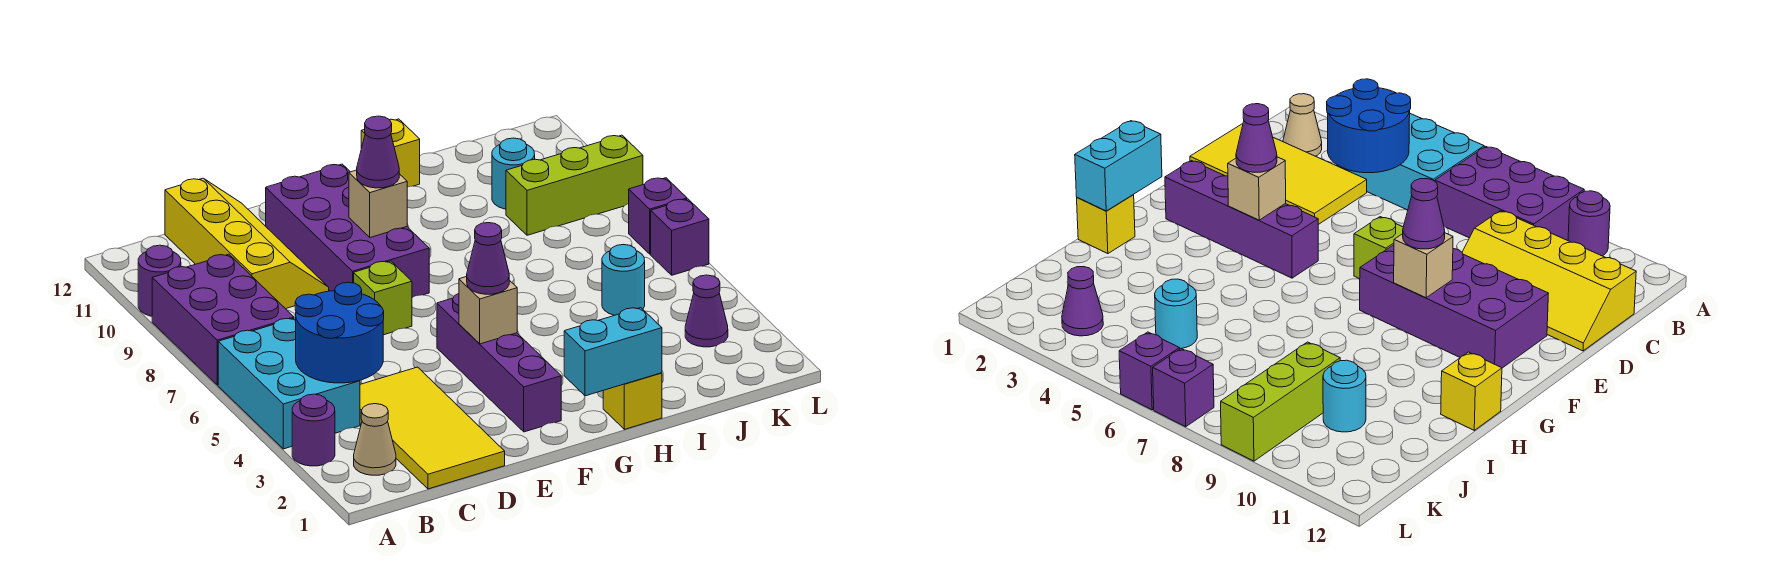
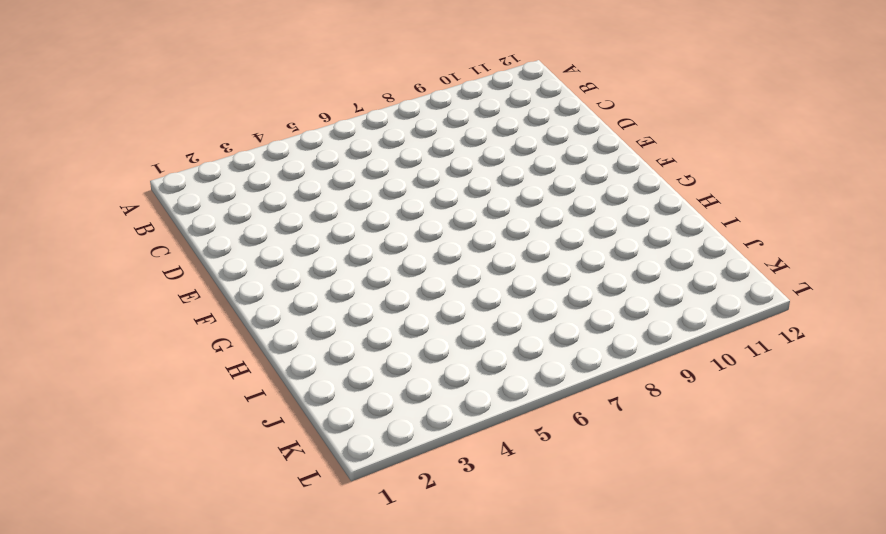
none -> purple 1x1 round brick [292,394,335,466]
none -> cyan 2x3 brick [218,318,360,449]
none -> purple 2x3 brick [152,254,294,385]

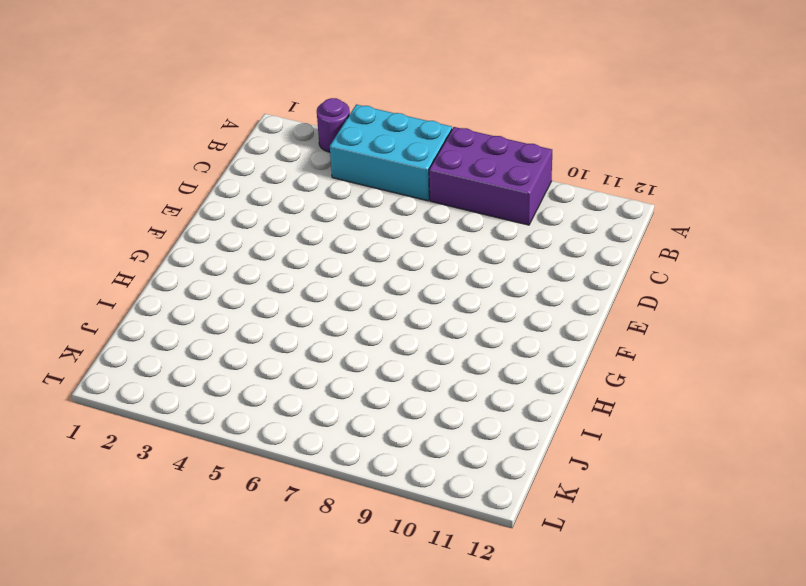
none -> purple 1x1 round brick [138,245,181,316]
none -> tan 1x1 cone [354,404,396,475]
none -> yellow 2x4 tile [360,367,505,489]

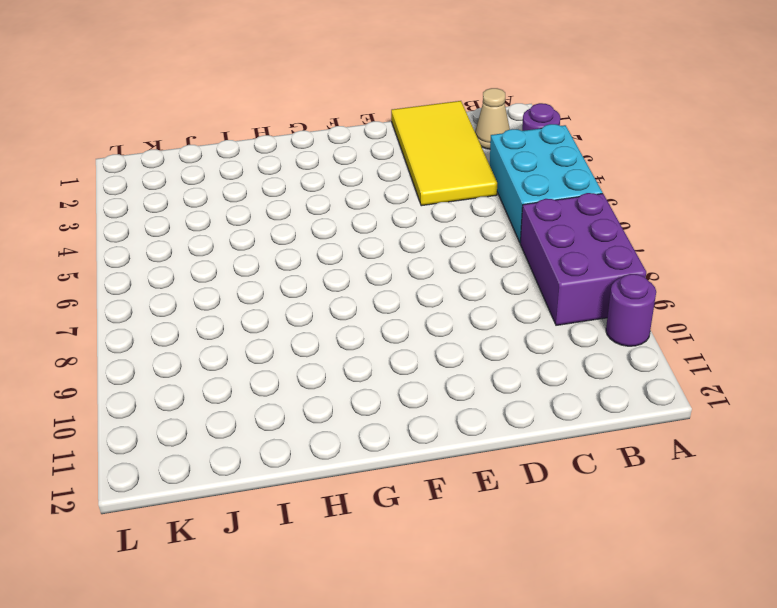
none -> yellow 2x4 slope [165,178,329,309]
none -> lime 1x1 brick [354,261,412,335]
none -> purple 2x4 brick [266,164,429,298]

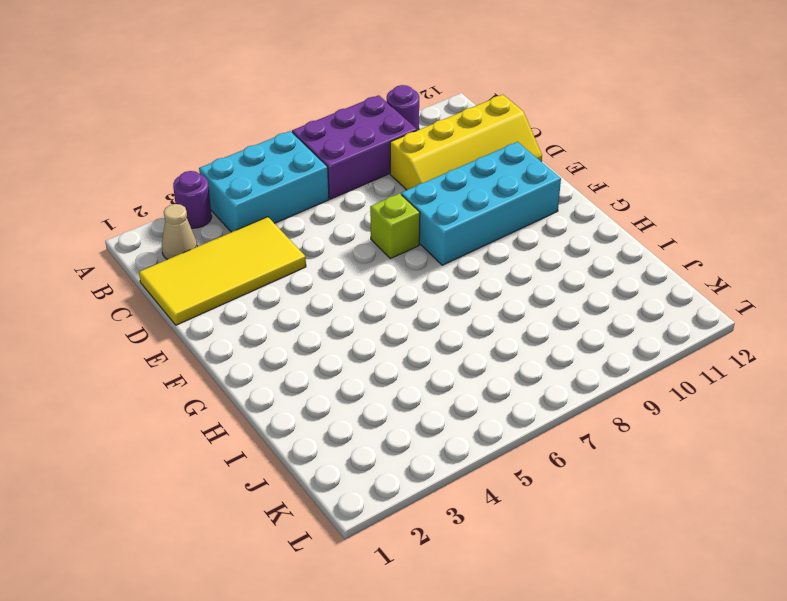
cyan 2x4 brick [401,142,561,265] -> purple 2x4 brick [266,164,429,298]
none -> purple 1x4 brick [437,294,561,432]
none -> yellow 1x1 brick [603,373,662,429]
none -> yellow 1x1 brick [361,119,420,187]

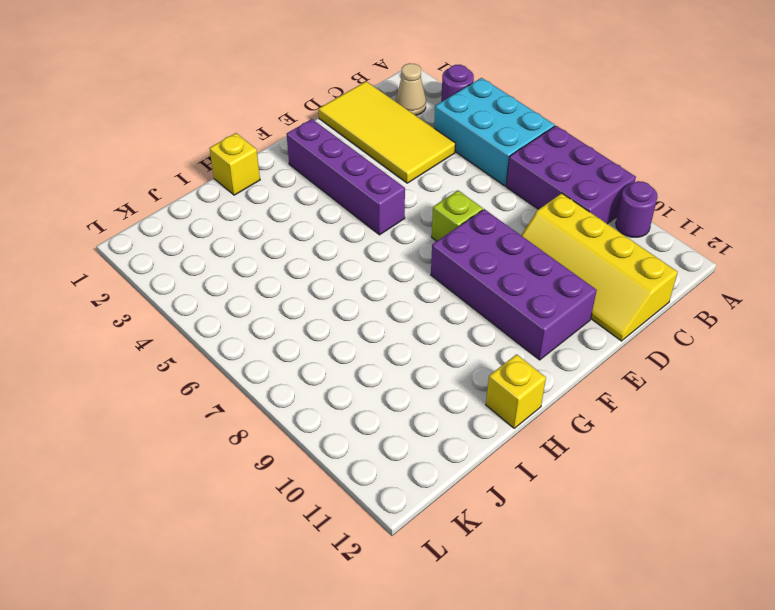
none -> cyan 1x1 round brick [602,245,645,315]
none -> lime 1x3 brick [506,135,643,235]
none -> cyan 1x1 round brick [492,138,535,209]

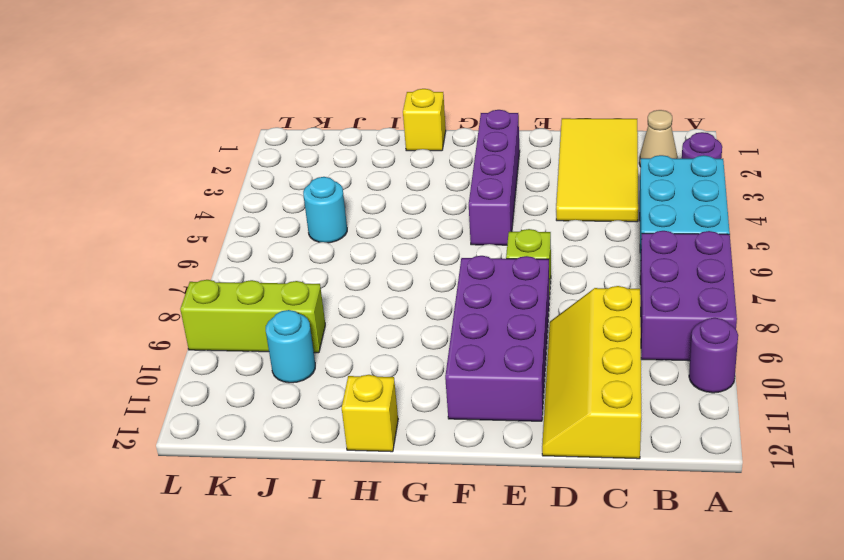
none -> purple 1x1 cone [685,275,728,347]
none -> purple 1x1 brick [651,199,709,275]
none -> purple 1x1 brick [629,178,687,254]

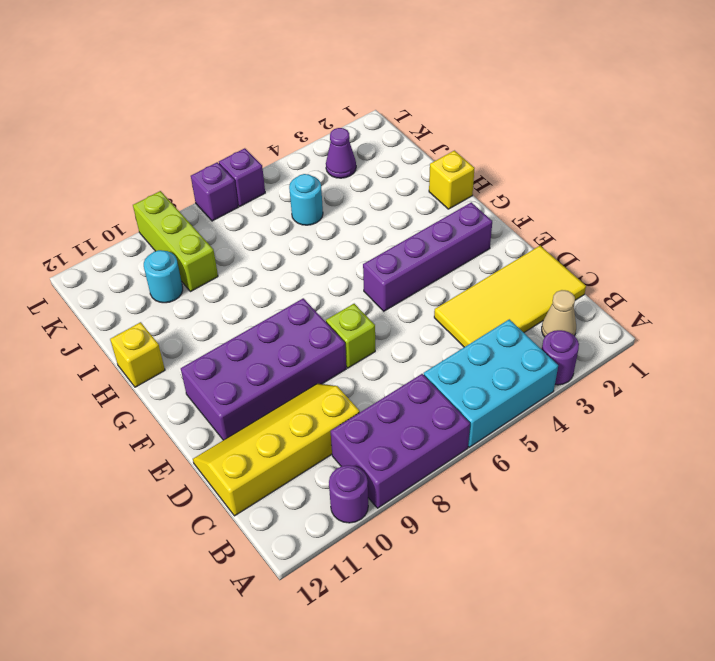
none -> blue 2x2 round brick [295,282,384,383]
none -> tan 1x1 brick [459,277,517,344]
none -> tan 1x1 brick [349,170,407,238]

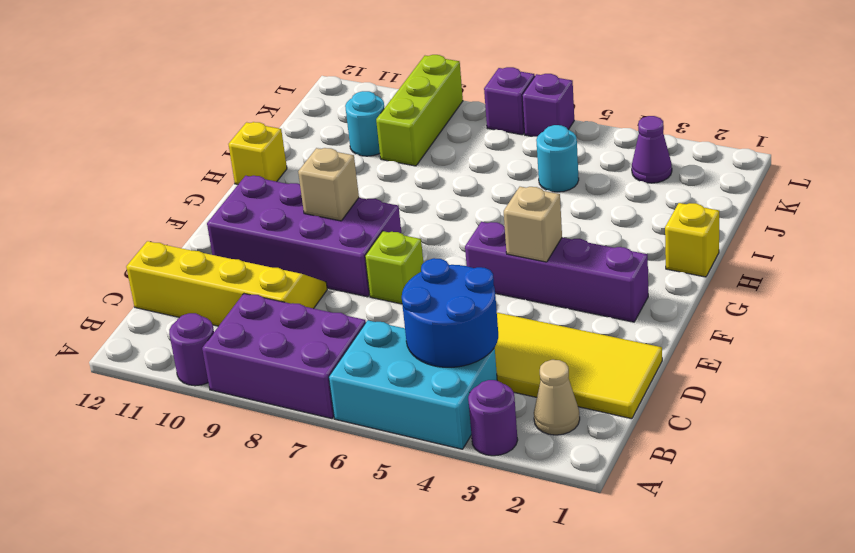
none -> cyan 1x2 brick [564,308,662,396]
none -> purple 1x1 cone [467,223,509,294]
none -> purple 1x1 cone [357,116,399,188]

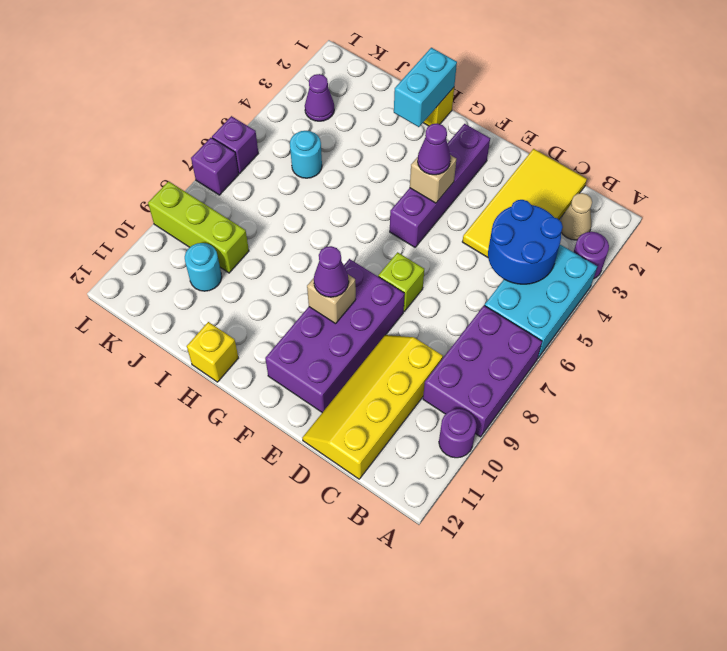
cyan 1x2 brick [394,48,457,127] -> cyan 1x2 brick turned to [564,308,662,396]

